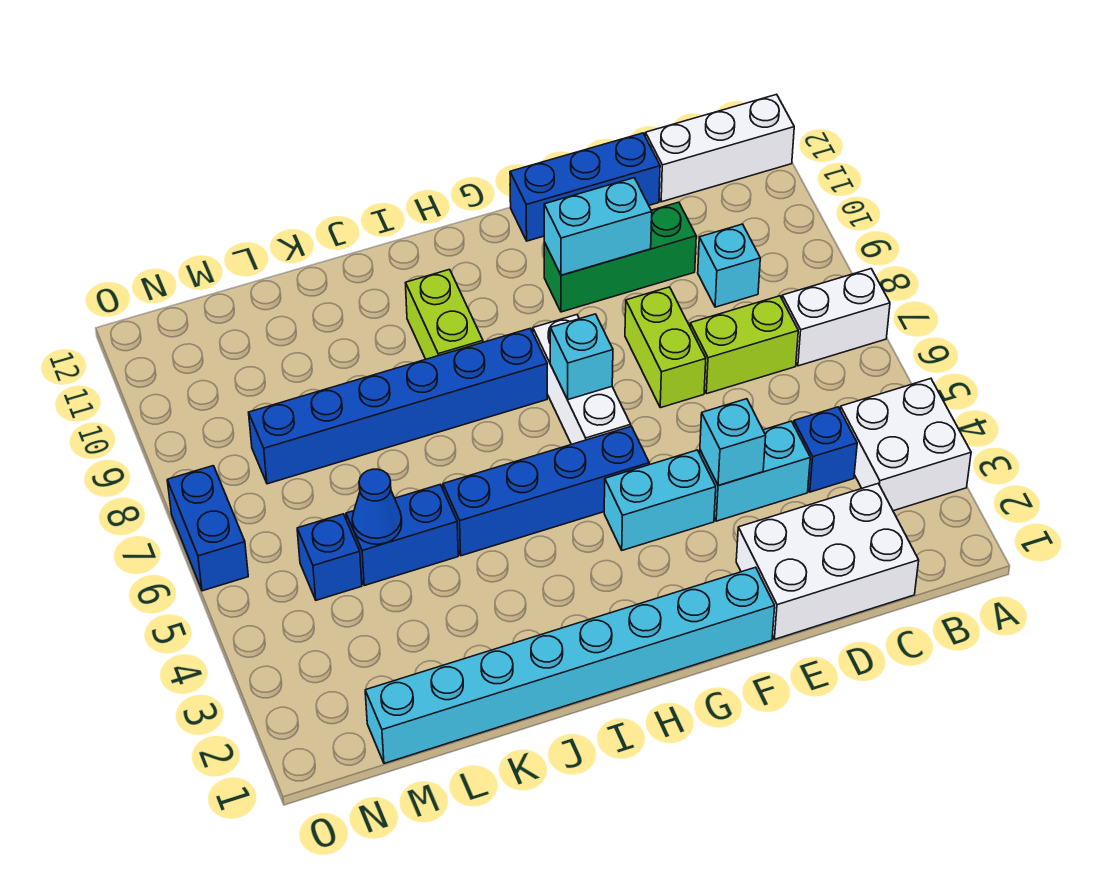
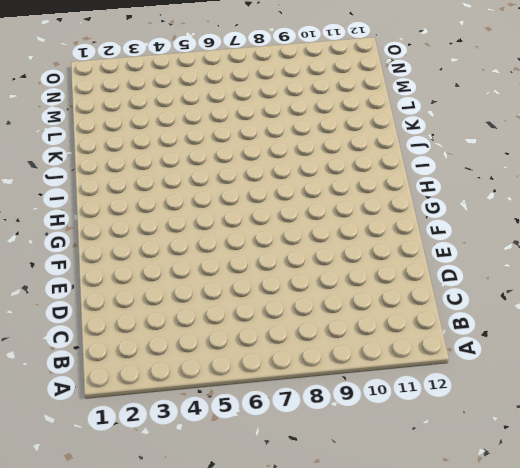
none -> white 2x2 brick [840,379,971,511]
none -> white 1x2 brick [782,269,890,366]
none -> white 1x3 brick [645,94,794,202]

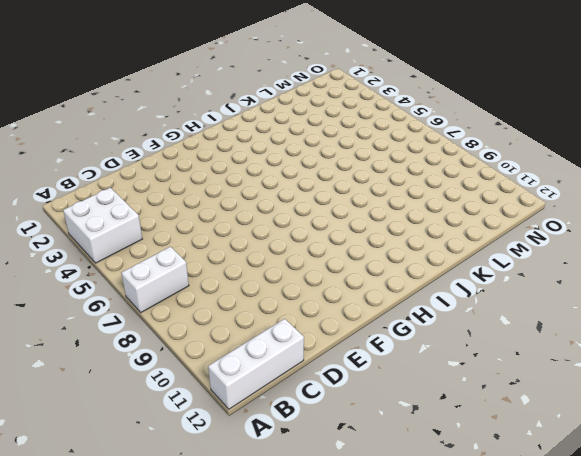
none -> white 2x3 brick [736,484,919,639]
none -> blue 1x1 brick [794,407,857,492]
none -> lime 1x2 brick [690,296,798,394]

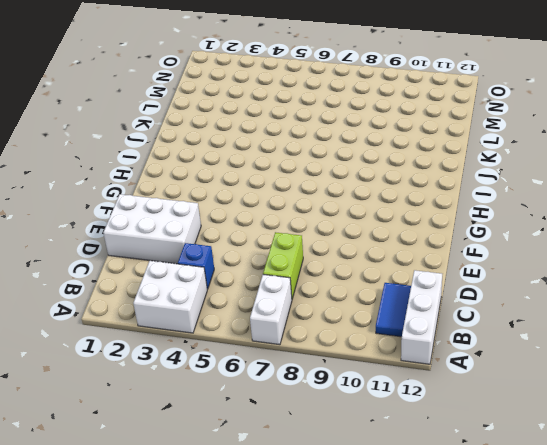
blue 1x2 tile [376,283,411,337] -> none
white 2x3 brick [103,194,201,264] -> white 2x3 brick turned to [736,484,919,639]
none -> cyan 1x1 brick [698,224,760,307]
none -> cyan 1x2 brick [700,421,810,521]
none -> green 1x3 brick [544,202,696,312]

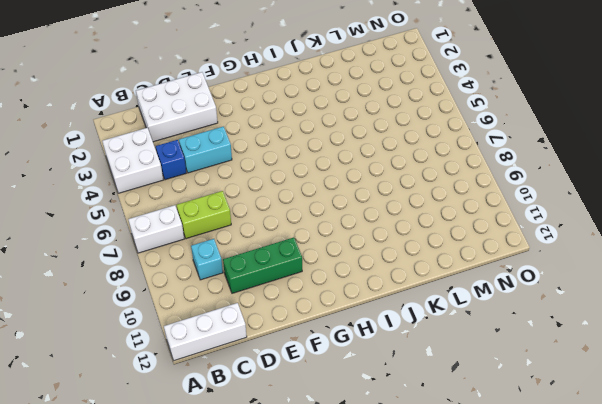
none -> blue 1x3 brick [510,133,660,241]
none -> lime 1x2 brick [625,287,706,408]
none -> cyan 1x8 brick [365,567,775,763]

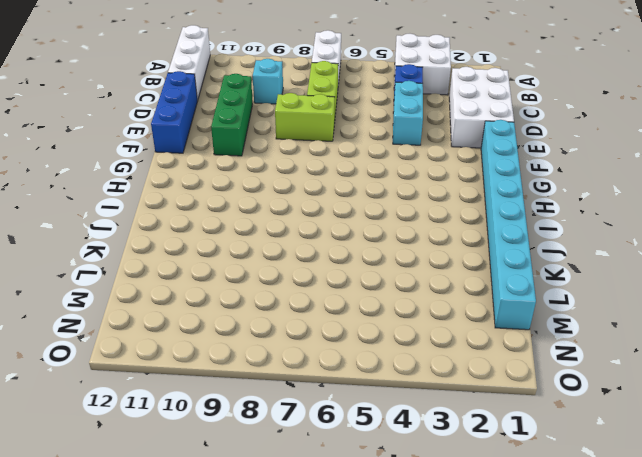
none -> cyan 1x2 brick [604,450,716,550]
none -> blue 1x4 brick [443,426,649,556]
none -> white 1x3 brick [533,315,631,444]

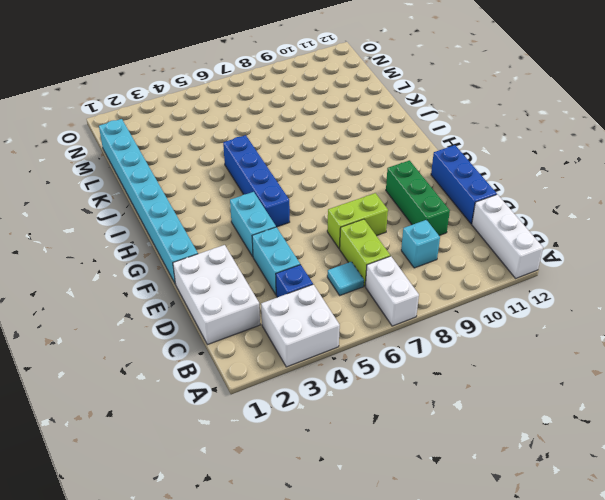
cyan 1x1 tile [327,262,364,295] -> none
none -> white 1x3 brick [533,315,631,444]
none -> blue 1x6 brick [249,328,547,484]
none -> lime 1x2 brick [406,270,483,359]

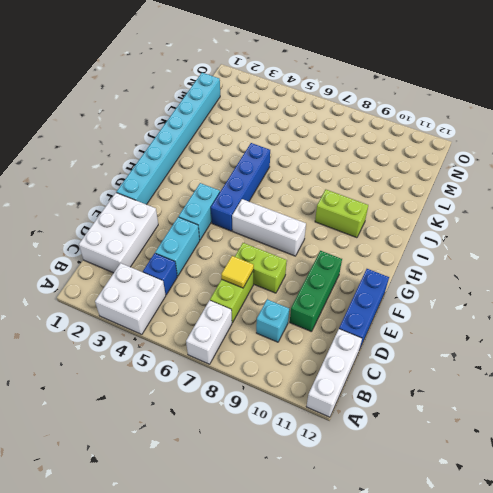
yellow 1x1 tile [221,256,254,288] -> none
none -> blue 1x6 brick [249,328,547,484]
none -> blue 1x2 brick [346,484,458,585]
none -> blue 1x1 brick [297,514,362,600]

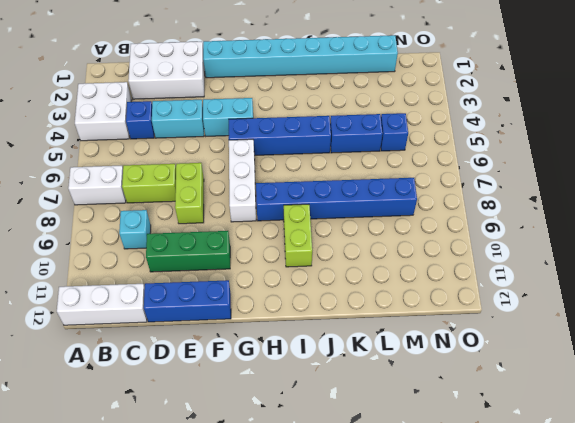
none -> blue 1x2 brick [167,466,248,591]
none -> cyan 1x1 brick [700,399,766,485]
none -> cyan 1x2 brick [544,178,652,275]

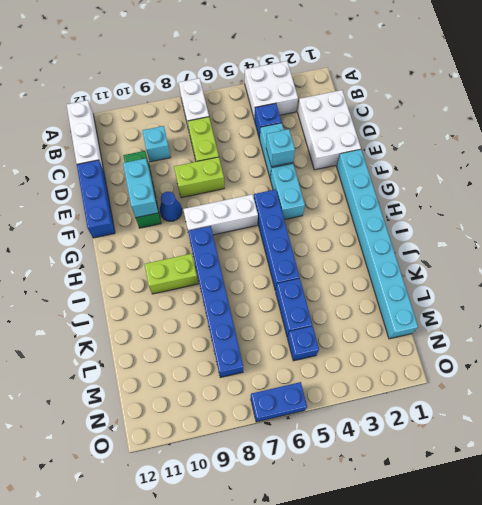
blue 1x1 cone [160,192,182,221] -> blue 1x1 cone moved to [352,469,402,544]
none -> cyan 1x1 brick [550,314,613,400]

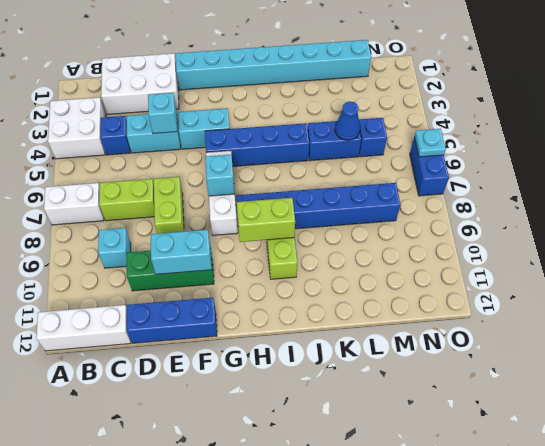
lime 1x2 brick [237,198,295,242] -> none
cyan 1x1 plate [414,129,446,157] -> none

